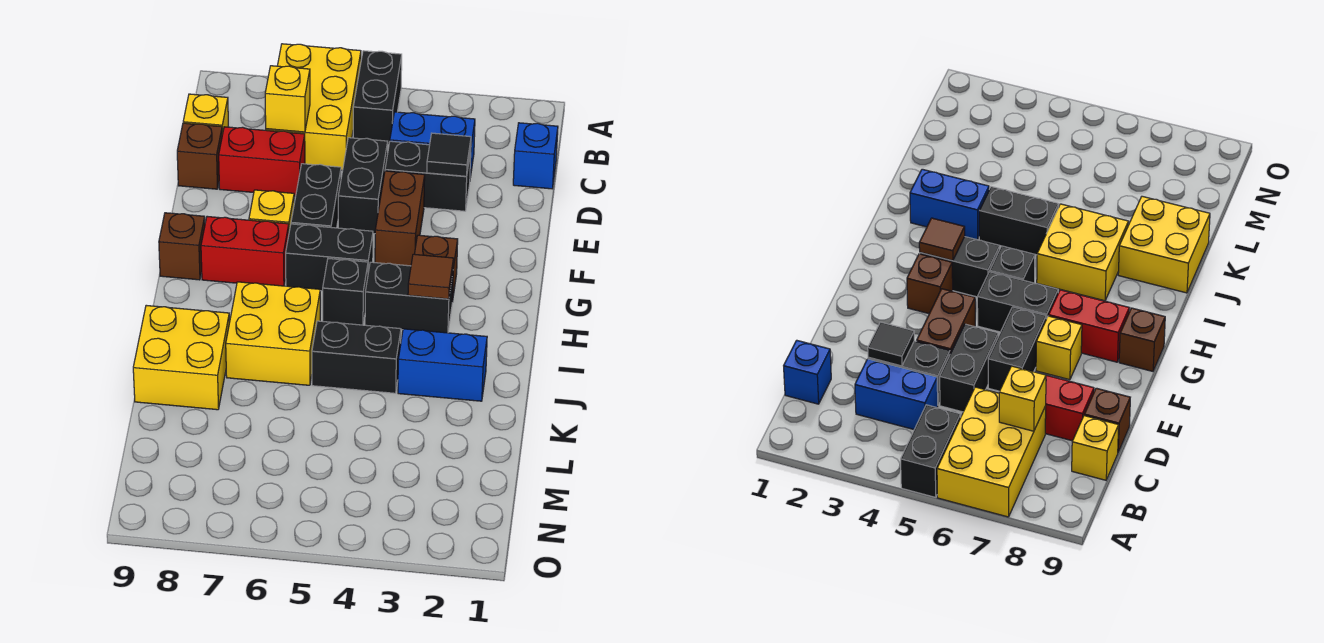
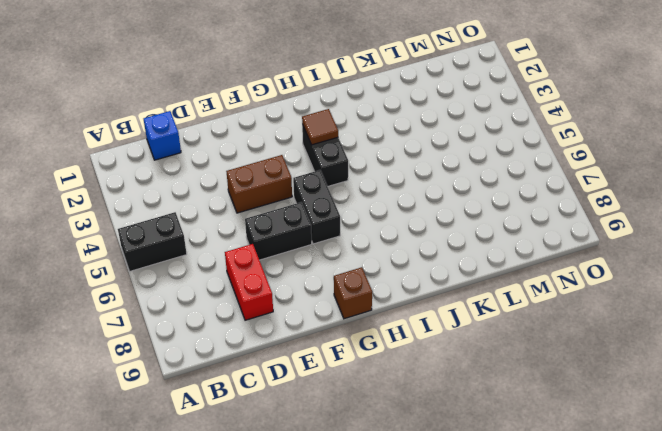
none -> yellow 2x3 brick [266,44,361,170]
none -> blue 1x2 brick [390,112,475,178]
none -> yellow 1x1 brick [183,94,228,135]

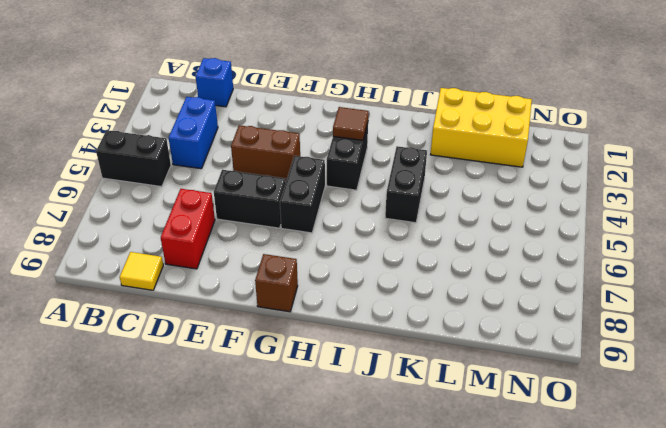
yellow 1x1 tile [120,252,163,290] -> yellow 1x1 brick [183,94,228,135]
yellow 2x3 brick [430,88,532,167] -> yellow 2x3 brick moved to [266,44,361,170]
none -> black 1x2 brick [385,141,471,211]
none -> black 1x2 brick [338,138,388,234]
none -> brown 1x1 brick [177,123,222,189]

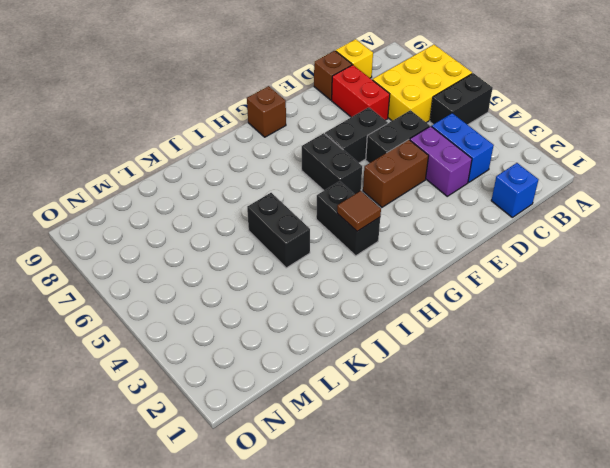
purple 1x2 brick [410,126,472,196] -> black 1x2 brick [385,141,471,211]
none -> yellow 1x1 brick [249,190,294,231]
none -> brown 1x1 brick [415,235,458,302]
none -> red 1x2 brick [201,216,289,286]

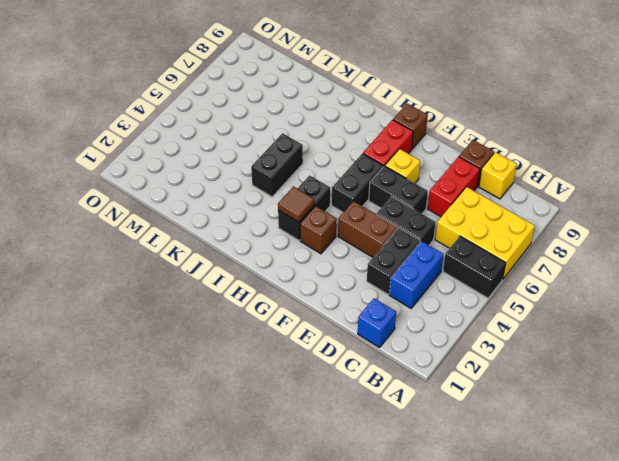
none -> black 1x1 brick [323,258,368,325]
none -> yellow 2x2 brick [226,282,320,385]
none -> blue 1x2 brick [398,329,487,401]

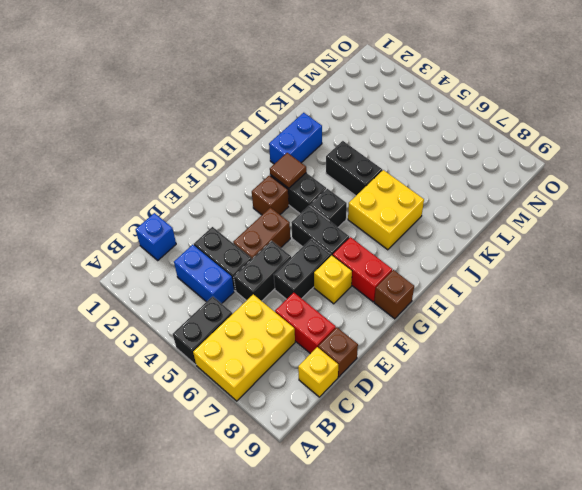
blue 1x2 brick [269,113,322,164] -> blue 1x2 brick turned to [398,329,487,401]
none -> yellow 2x2 brick [133,305,230,410]
none -> yellow 1x1 brick [265,66,310,132]
none -> black 1x1 tile [427,133,471,176]

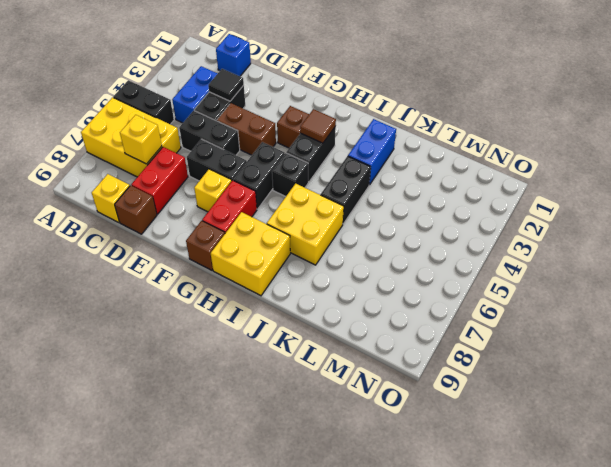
yellow 2x2 brick [211,212,290,296] -> yellow 2x2 brick moved to [133,305,230,410]

